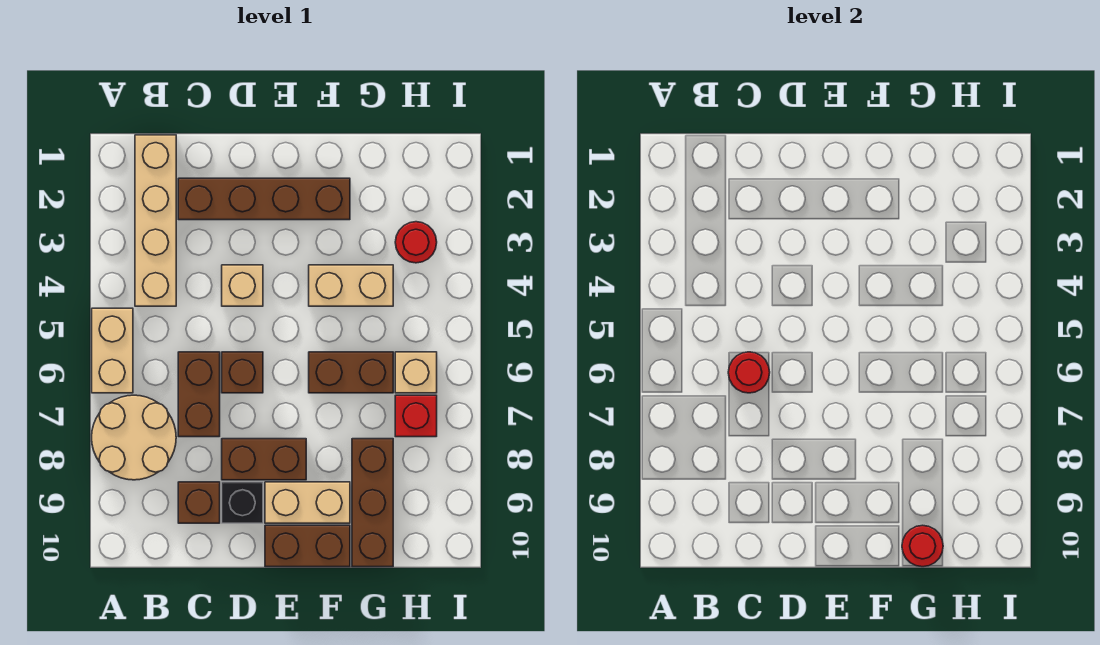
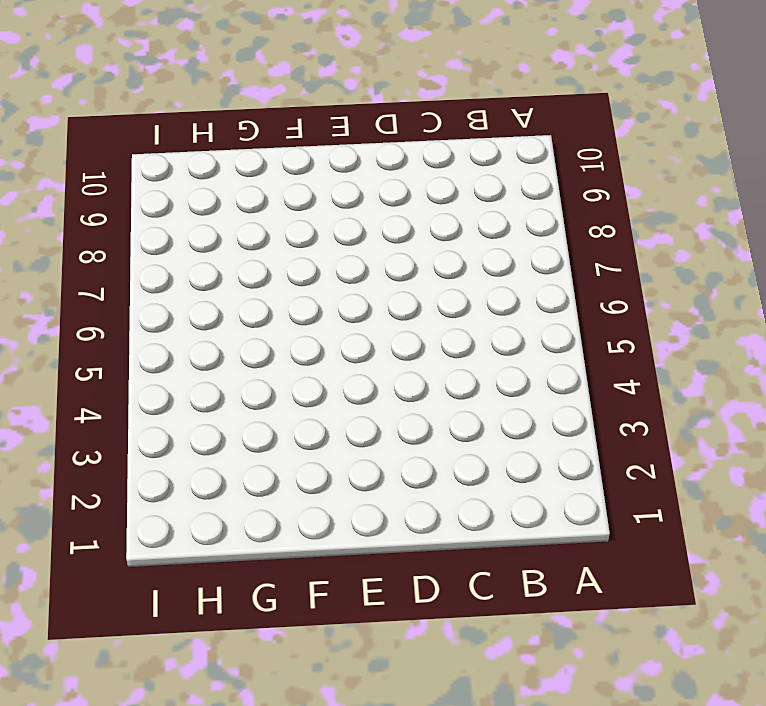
none -> tan 1x2 brick [92,308,133,393]
none -> tan 2x2 round brick [92,395,176,480]
none -> tan 1x4 brick [135,135,176,306]

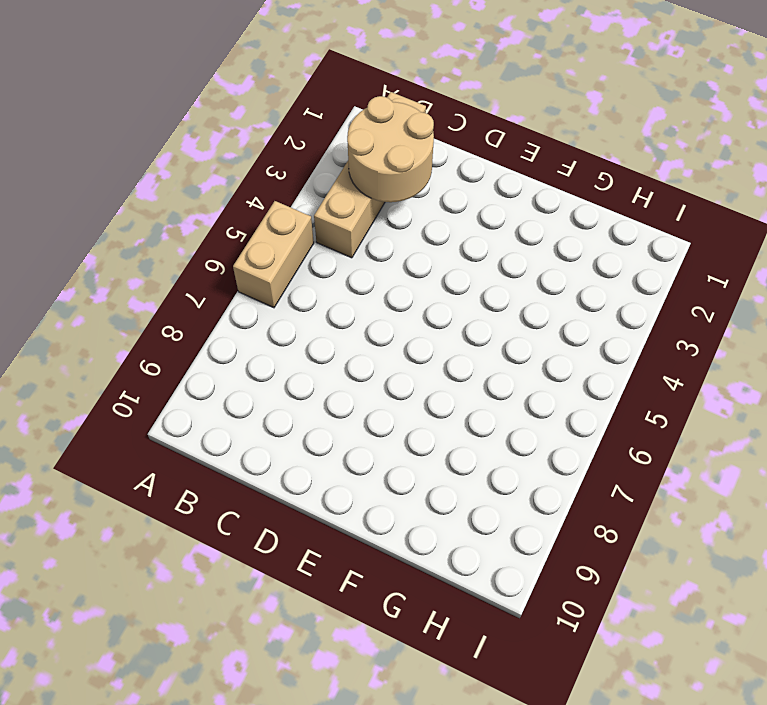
tan 2x2 round brick [347,96,434,202] -> tan 2x2 round brick moved to [92,395,176,480]
none -> brown 1x4 brick [178,178,350,220]
none -> brown 1x2 brick [178,352,220,437]
none -> brown 1x1 brick [178,482,220,523]

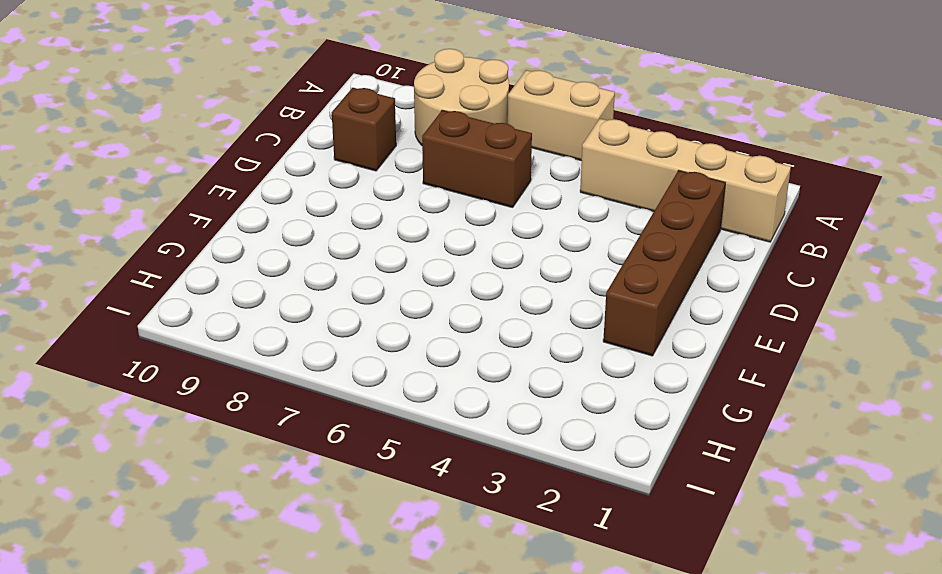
none -> tan 1x1 brick [222,265,263,306]
none -> brown 1x1 brick [222,352,263,393]
none -> brown 1x2 brick [222,439,306,480]

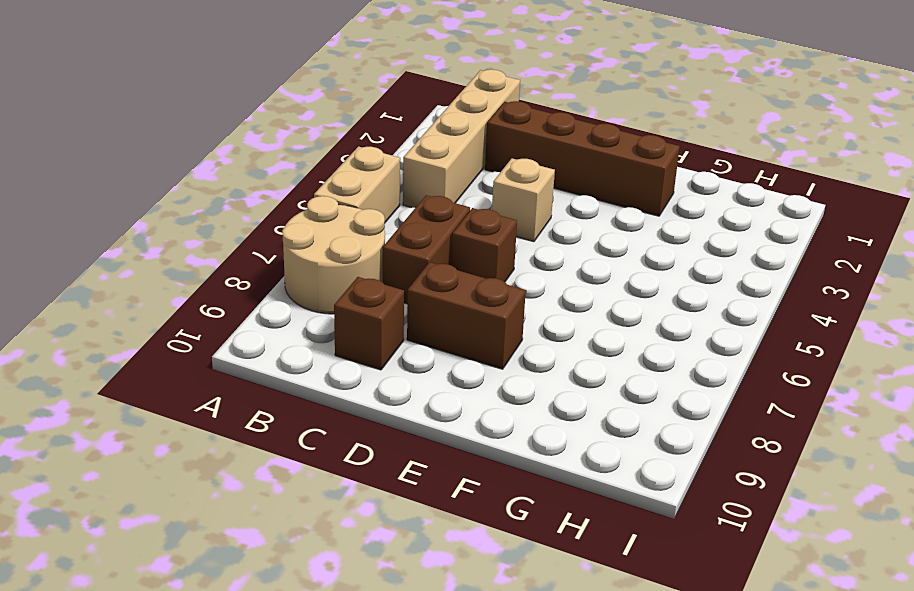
none -> black 1x1 brick [222,482,263,523]
none -> tan 1x2 brick [265,482,350,523]
none -> brown 1x2 brick [265,525,350,567]

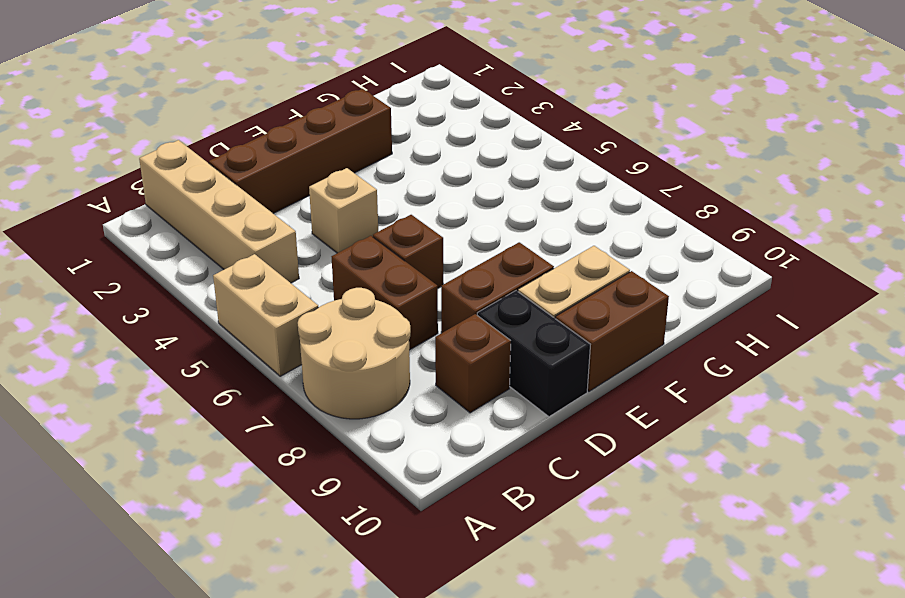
black 1x2 brick [477,291,590,417] -> black 1x1 brick [222,482,263,523]
none -> tan 1x2 brick [309,265,393,306]
none -> brown 1x2 brick [309,352,393,393]
none -> brown 1x3 brick [352,439,393,567]

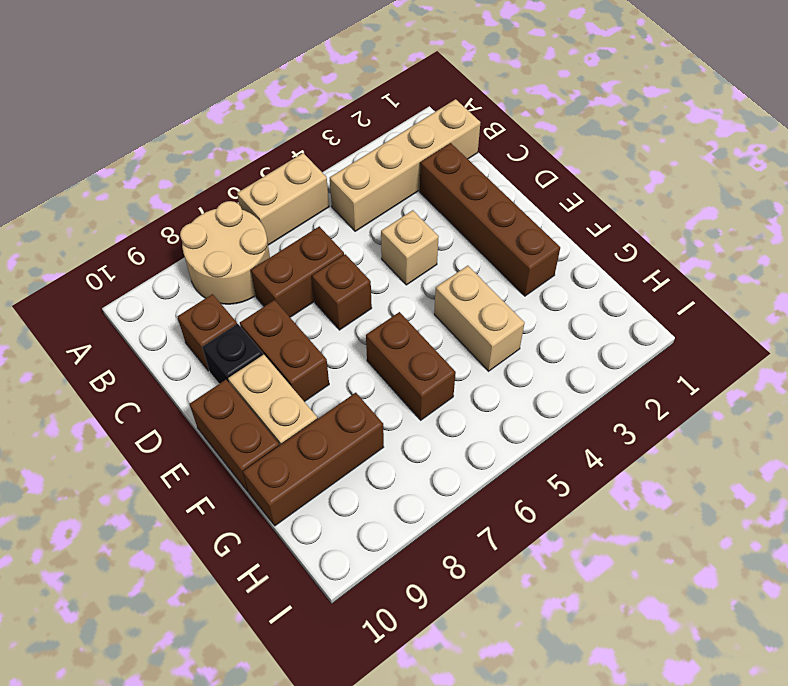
none -> red 1x1 round brick [395,222,437,263]
none -> tan 1x1 brick [395,352,437,393]
none -> red 1x1 brick [395,395,437,437]

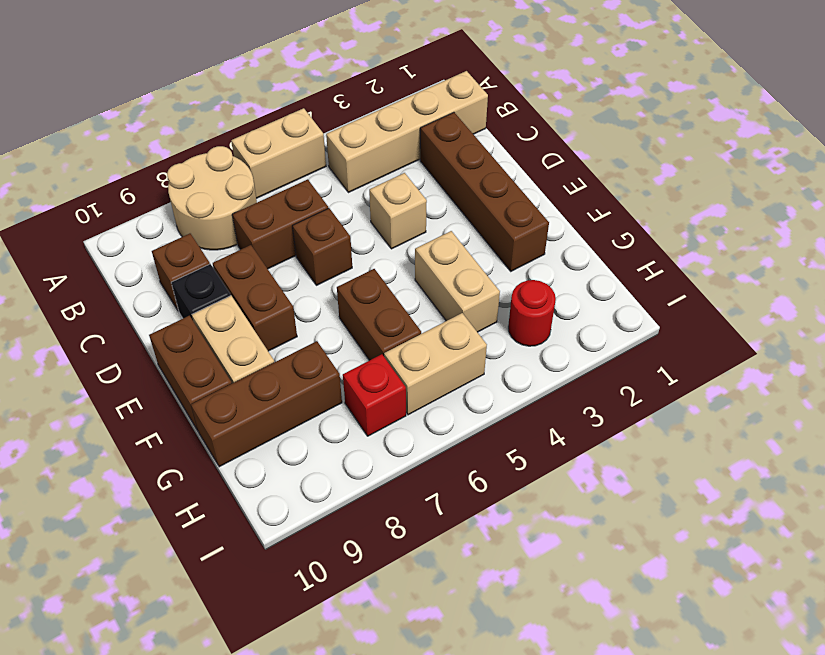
tan 1x2 brick [384,313,487,415] -> tan 1x1 brick [395,352,437,393]
none -> red 1x1 round brick [728,352,770,393]
none -> red 1x1 round brick [902,525,943,567]

